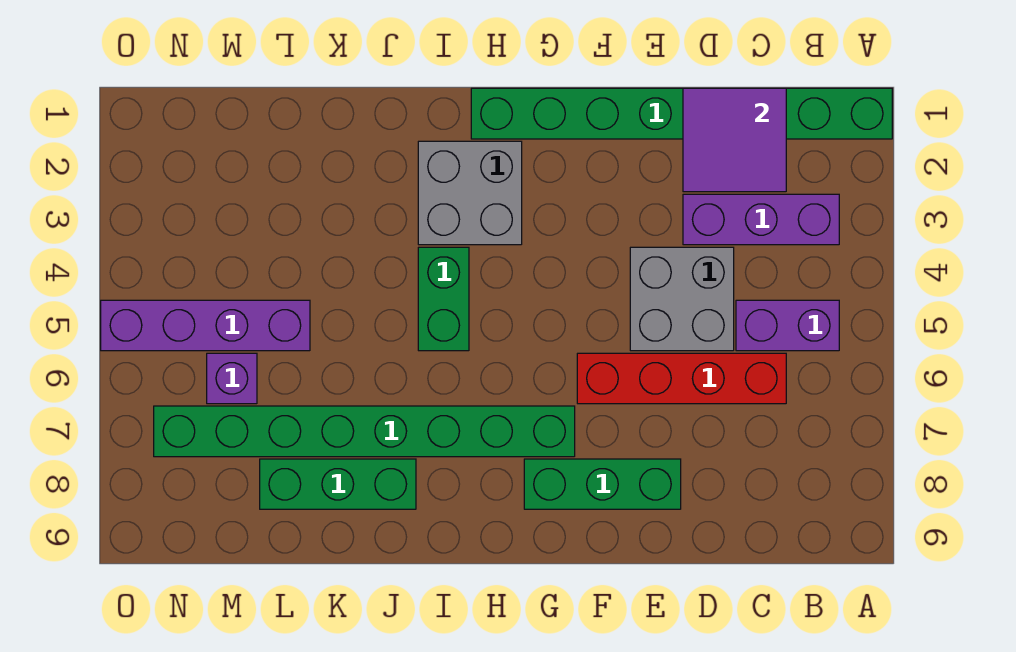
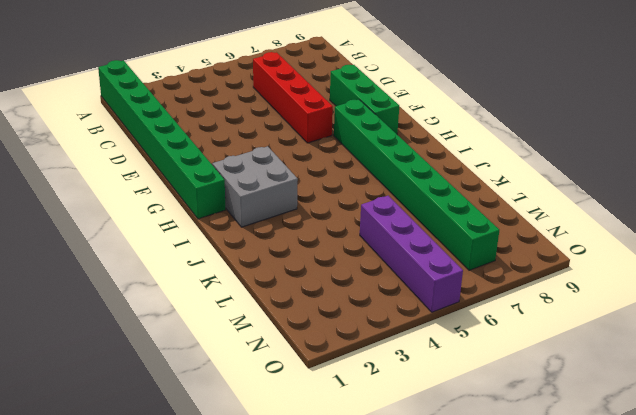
none -> purple 1x3 brick [683,194,839,245]
none -> purple 1x2 brick [736,300,839,351]
none -> grey 2x2 brick [630,247,734,351]

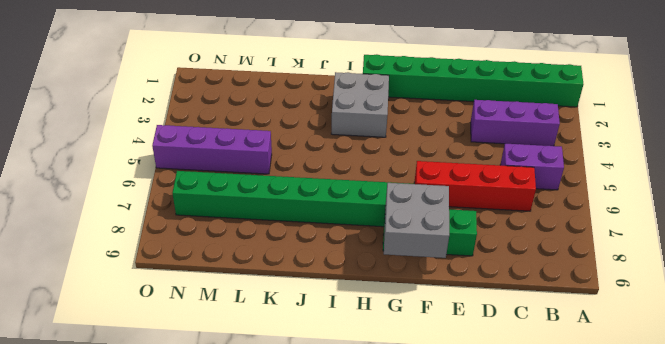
grey 2x2 brick [384,183,449,258] -> grey 2x2 brick moved to [630,247,734,351]
none -> green 1x2 brick [418,247,469,351]
none -> green 1x3 brick [260,459,416,509]
none -> purple 1x1 brick [207,353,257,404]

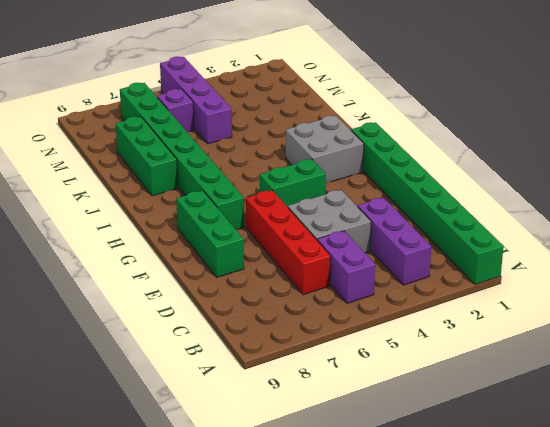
green 1x2 brick [260,159,326,207] -> green 1x2 brick moved to [418,247,469,351]
none -> purple 2x2 tile [683,88,786,192]

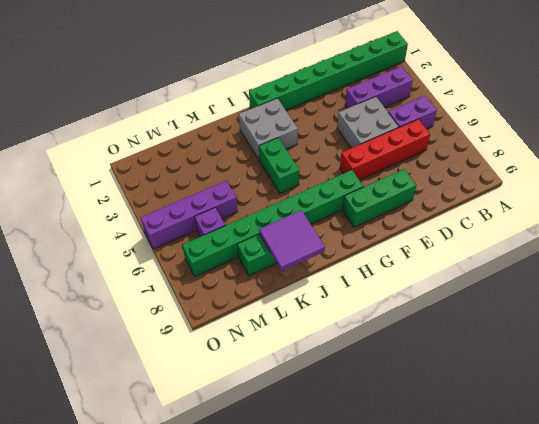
purple 2x2 tile [259,210,325,271] -> purple 2x2 tile moved to [683,88,786,192]

